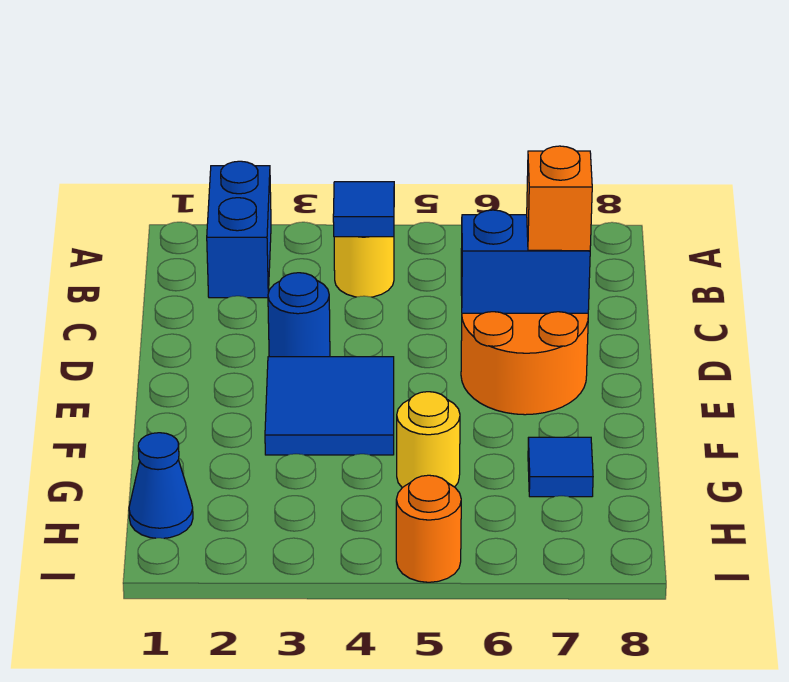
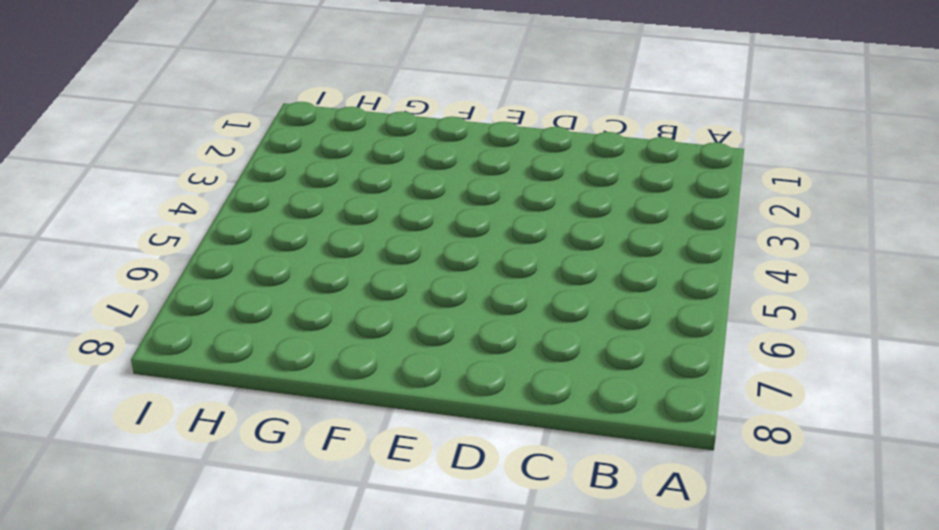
none -> blue 1x2 brick [207,161,271,298]
none -> yellow 1x1 round brick [334,237,394,297]
none -> blue 1x1 round brick [268,273,330,357]

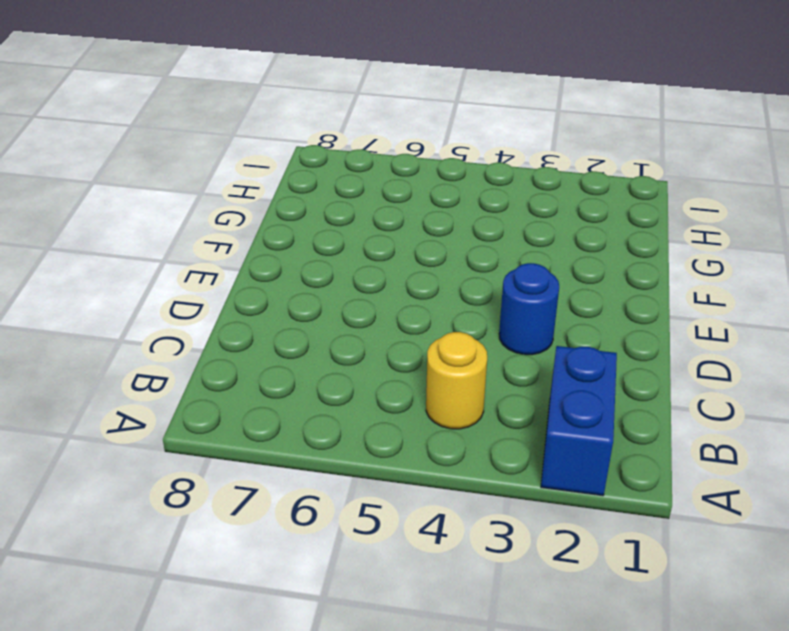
none -> orange 2x2 round brick [461,312,588,415]
none -> blue 2x2 tile [265,357,394,455]
none -> yellow 1x1 round brick [397,392,460,488]

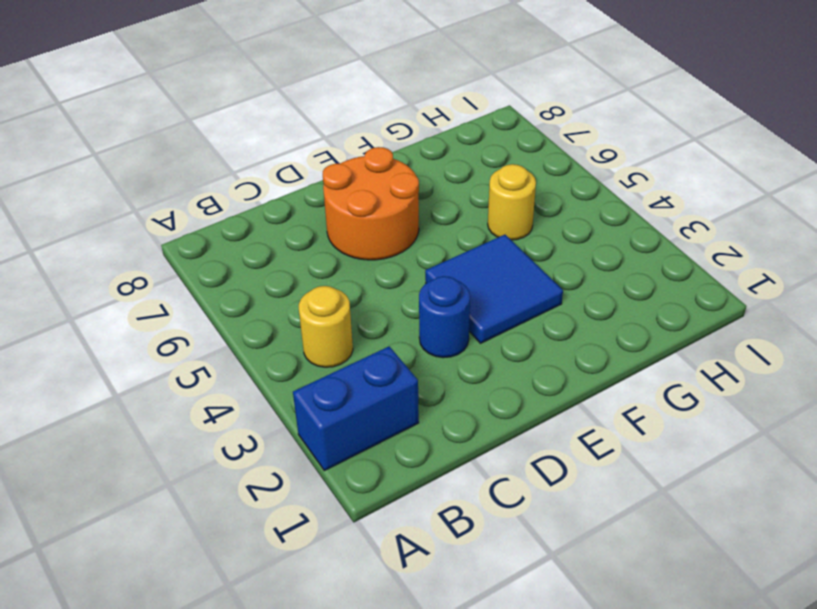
none -> blue 1x1 tile [528,437,593,497]
none -> blue 1x1 cone [129,433,193,538]
none -> orange 1x1 round brick [396,475,461,582]

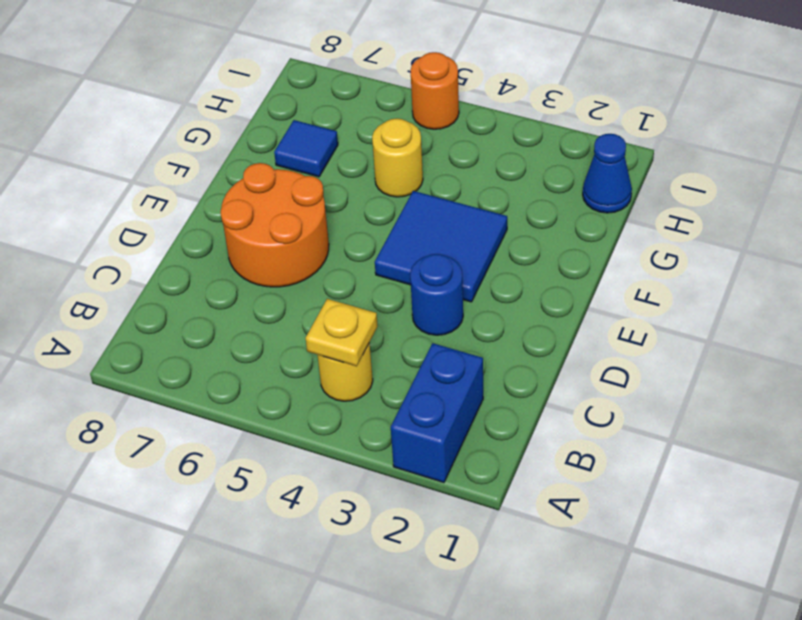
yellow 1x1 plate [306,299,378,366] -> blue 1x1 tile [333,182,394,237]
none -> blue 1x2 brick [461,210,590,313]
none -> orange 1x1 brick [527,146,592,251]

